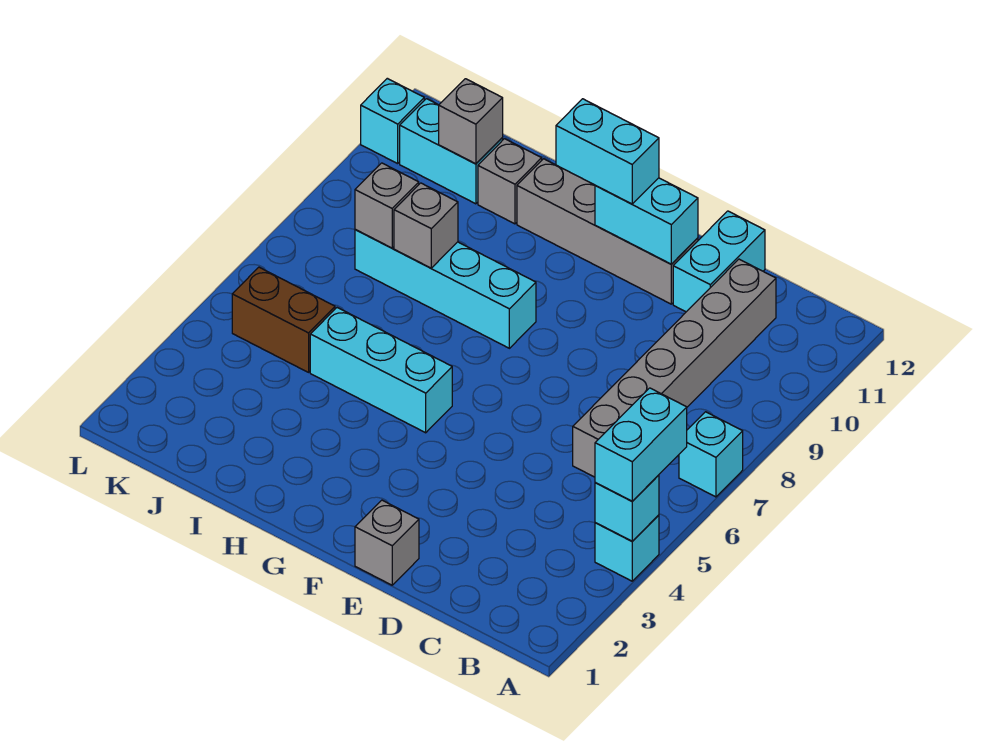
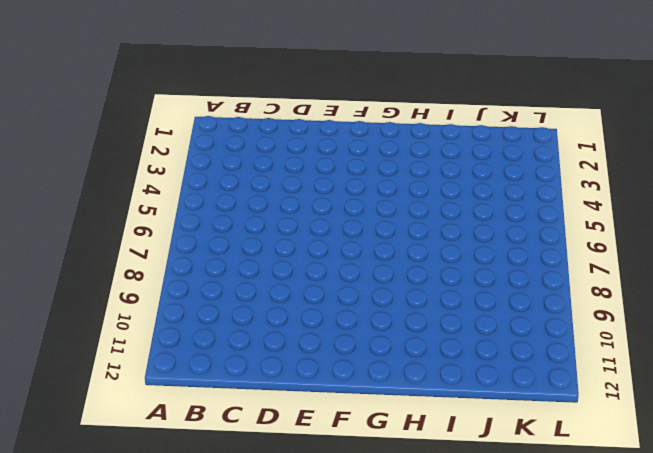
none -> cyan 1x1 brick [595,515,659,581]
none -> cyan 1x1 brick [679,412,743,497]
none -> grey 1x6 brick [573,259,776,477]

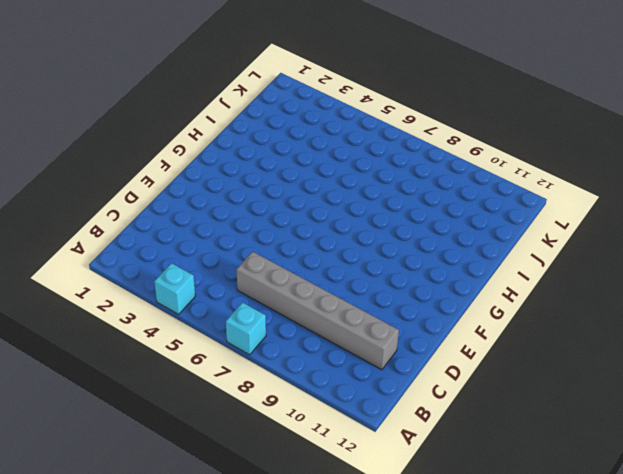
none -> cyan 1x2 brick [673,211,765,312]
none -> grey 1x1 brick [355,500,419,585]
none -> grey 1x4 brick [517,159,698,304]

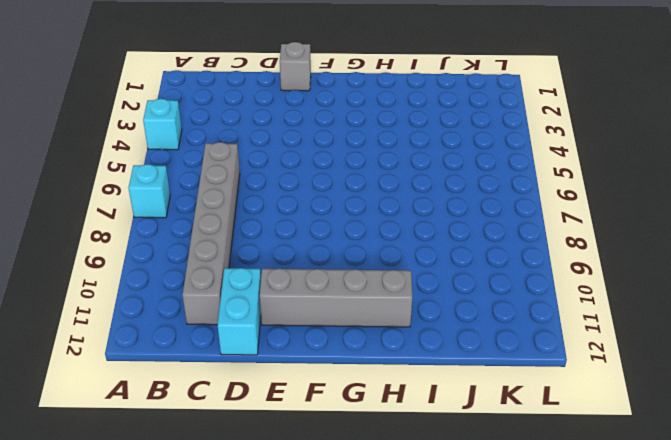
none -> cyan 1x3 brick [310,308,452,433]
none -> cyan 1x4 brick [355,230,536,348]
none -> grey 1x1 brick [478,139,542,224]

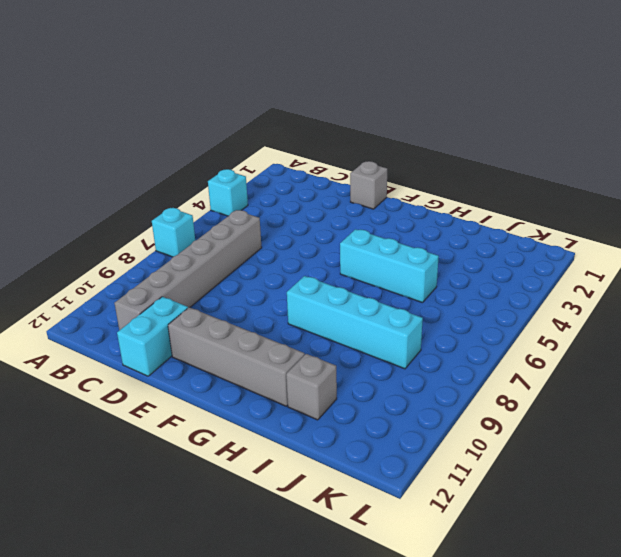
none -> brown 1x2 brick [232,267,335,372]
none -> cyan 1x2 brick [400,99,503,204]
none -> cyan 1x1 brick [361,78,424,164]

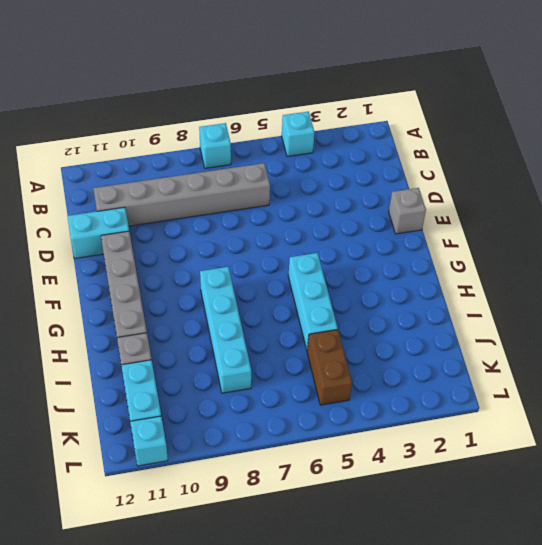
none -> cyan 1x1 brick [595,475,659,541]
none -> cyan 1x2 brick [595,178,698,264]
none -> grey 1x1 brick [394,183,458,268]

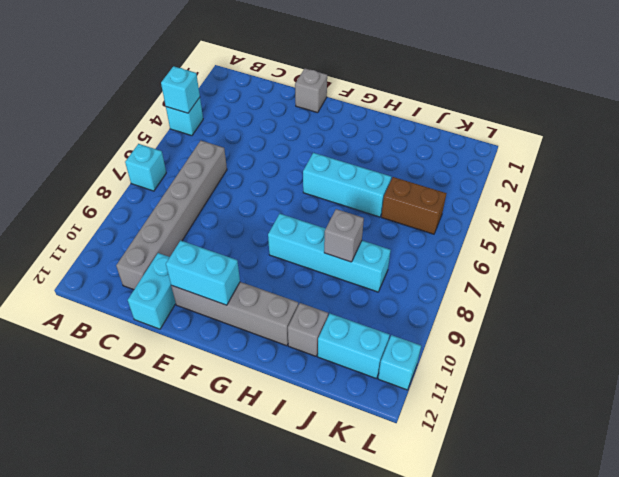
none -> grey 1x1 brick [355,163,419,248]
none -> grey 1x1 brick [439,79,503,164]
none -> cyan 1x2 brick [595,388,687,501]

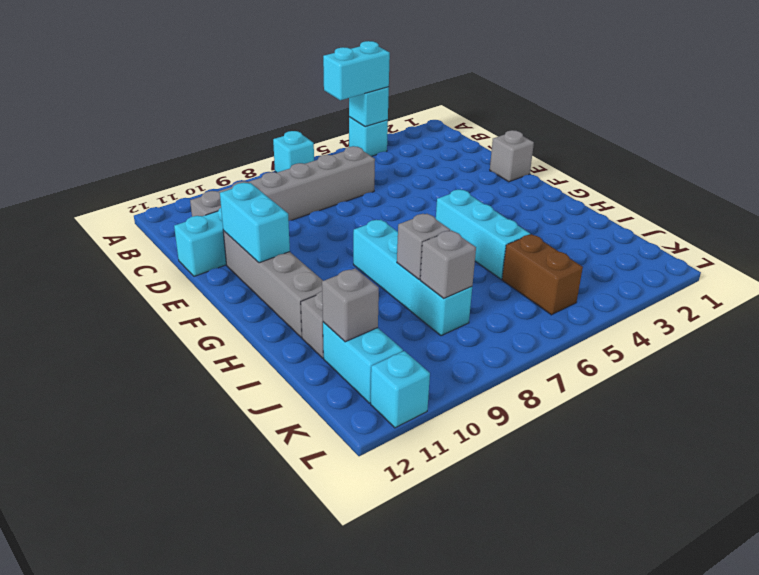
none -> cyan 1x2 brick [556,99,659,204]

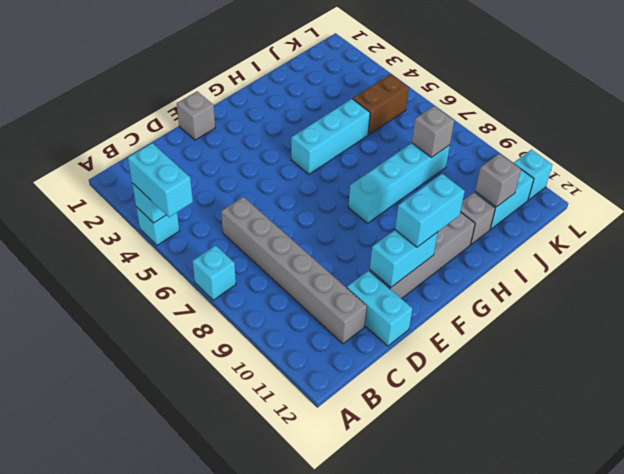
none -> grey 1x1 brick [394,183,458,268]

